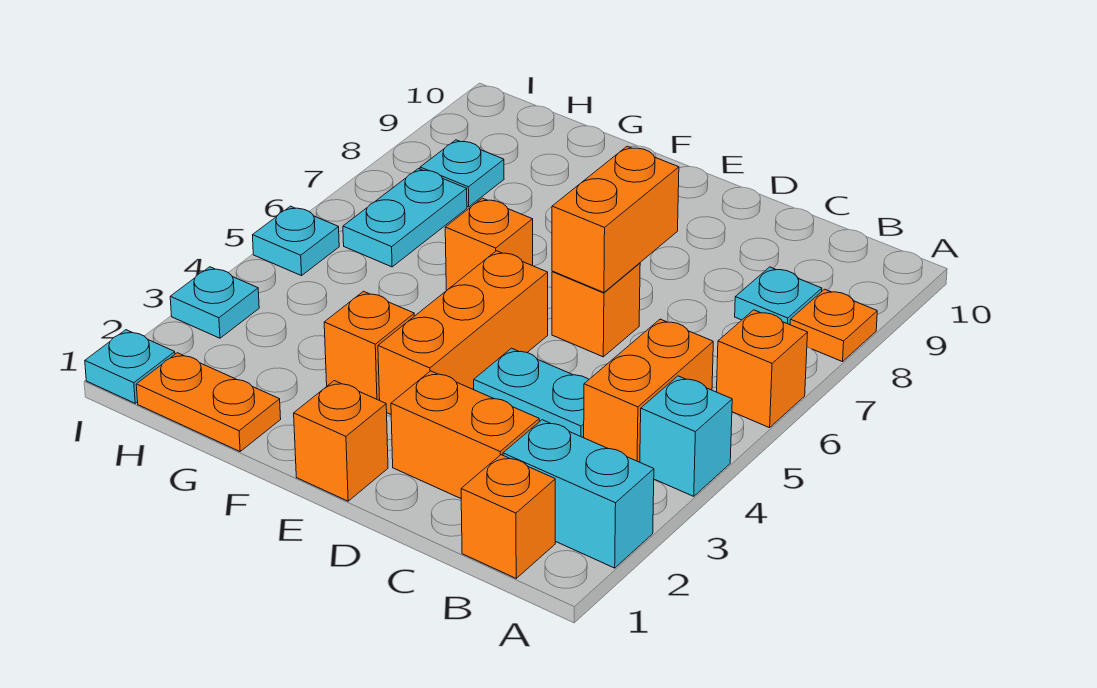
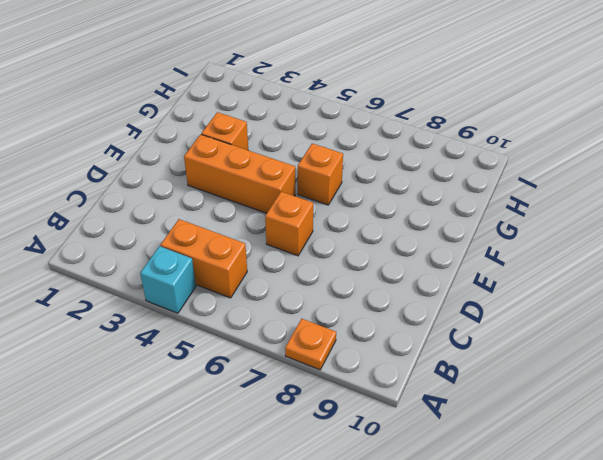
none -> cyan 1x2 brick [503,420,654,568]
none -> orange 1x1 brick [717,310,808,428]
none -> orange 1x1 brick [461,455,555,578]

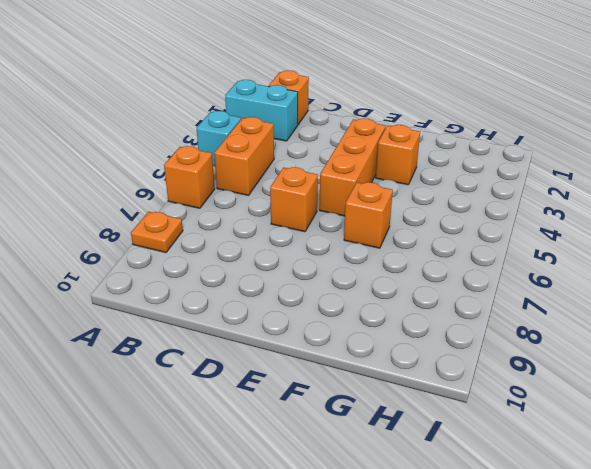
none -> cyan 1x1 plate [735,267,822,325]
none -> orange 1x2 brick [391,371,539,498]
none -> cyan 1x2 plate [474,348,589,438]

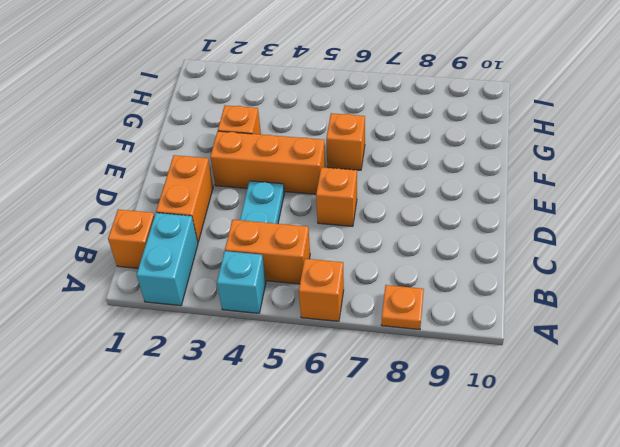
none -> cyan 1x1 plate [735,267,822,325]
none -> orange 1x1 brick [294,381,388,501]
none -> orange 1x2 plate [136,353,281,451]

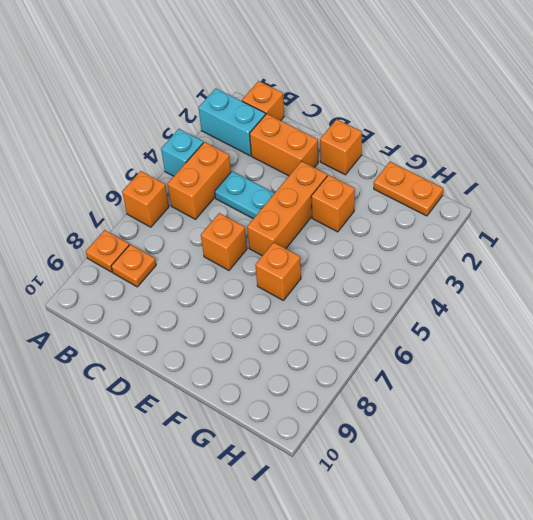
orange 1x1 plate [111,244,156,287] -> cyan 1x1 plate [735,267,822,325]
none -> cyan 1x2 plate [343,169,467,267]
none -> cyan 1x1 plate [420,140,504,207]
none -> cyan 1x1 plate [85,330,175,403]

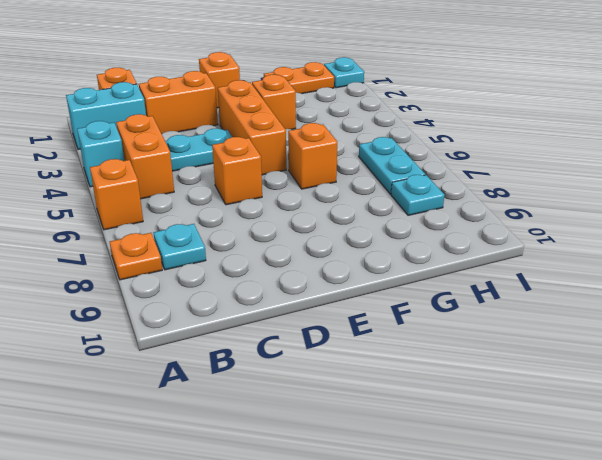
none -> cyan 1x1 plate [170,267,259,338]
none -> cyan 1x1 plate [253,206,339,276]
none -> orange 1x2 brick [552,146,679,292]

